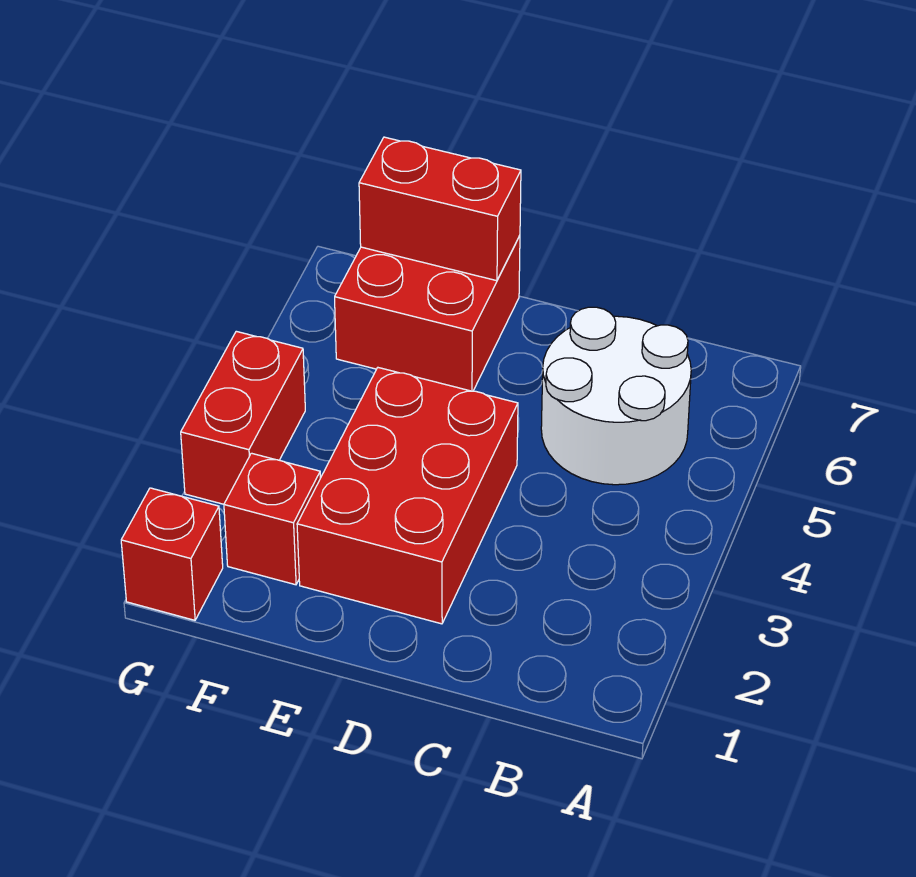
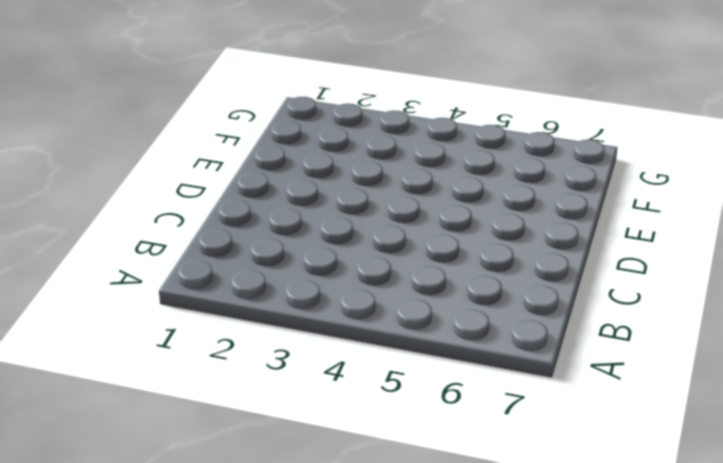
none -> white 2x2 round brick [541,307,691,485]
none -> red 2x3 brick [297,368,518,624]

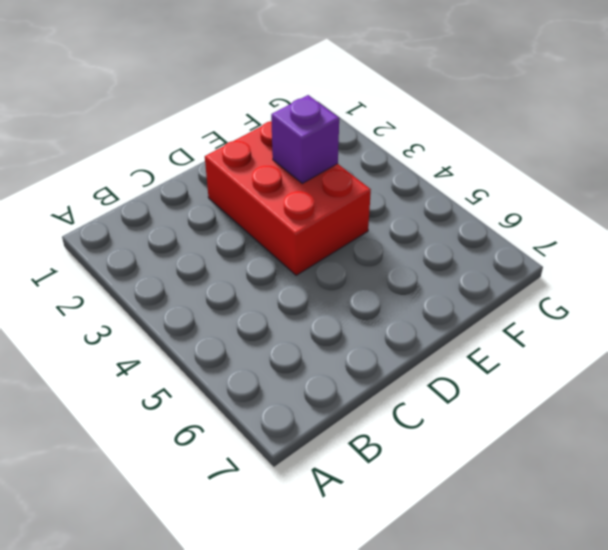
purple 1x1 brick [271,95,339,183] -> none
none -> white 2x2 round brick [541,307,691,485]
none -> red 2x2 brick [335,236,520,391]

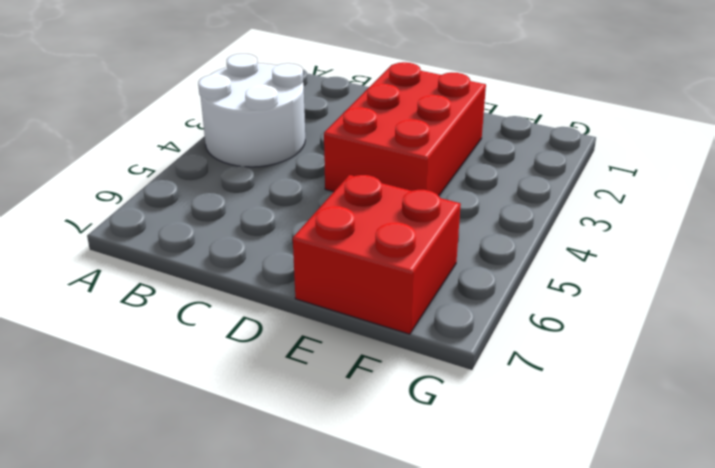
white 2x2 round brick [198,54,305,167] -> white 2x2 round brick moved to [541,307,691,485]
none -> red 1x1 brick [224,453,320,585]
none -> red 1x1 brick [121,488,223,620]

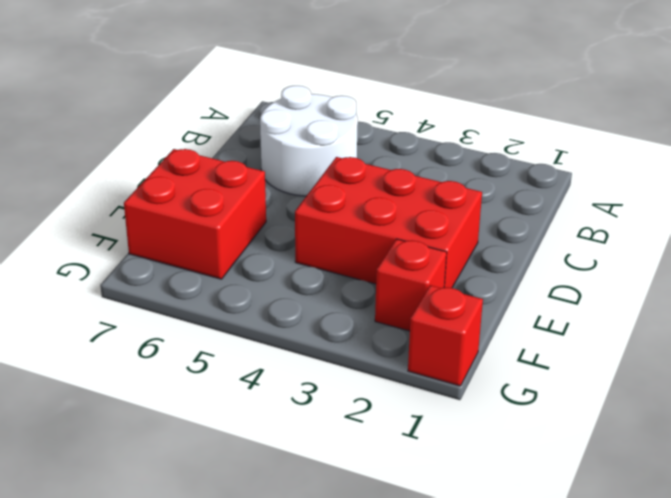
none -> red 1x2 brick [181,331,305,504]
none -> red 1x2 brick [359,137,521,281]

